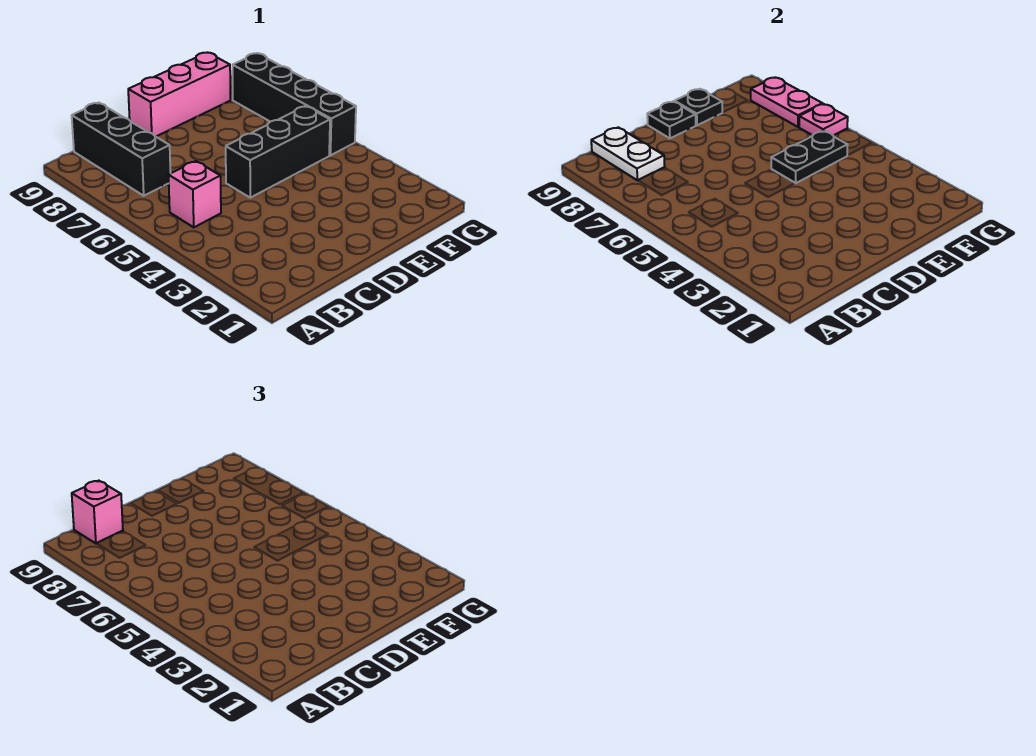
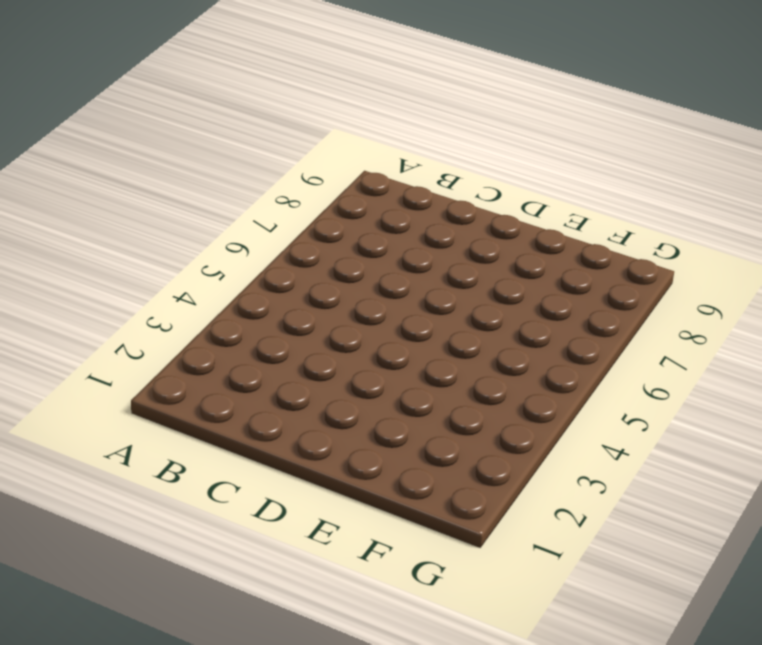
none -> pink 1x1 brick [169,161,221,227]
none -> black 1x3 brick [72,103,171,196]
none -> black 1x3 brick [226,106,330,198]

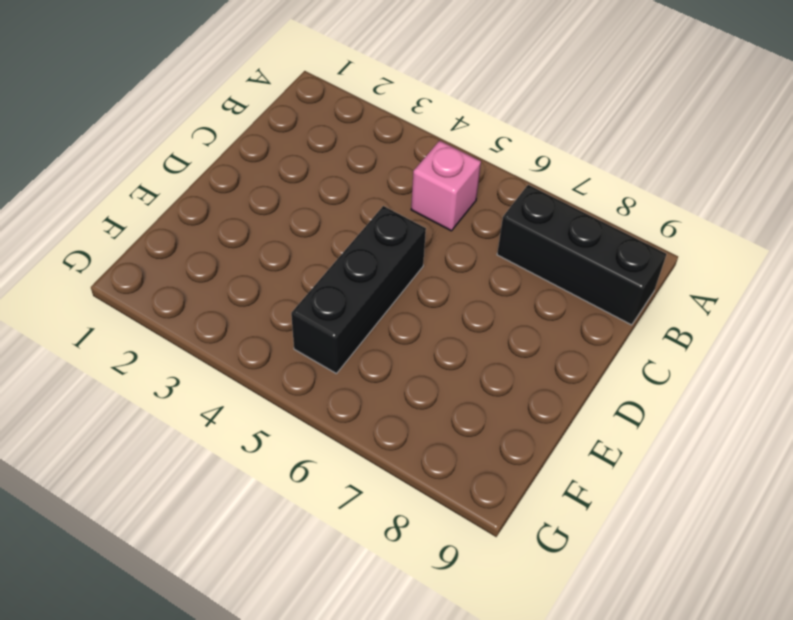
none -> pink 1x3 brick [128,52,230,137]
none -> black 1x4 brick [233,53,356,155]
none -> white 1x2 plate [591,127,665,180]

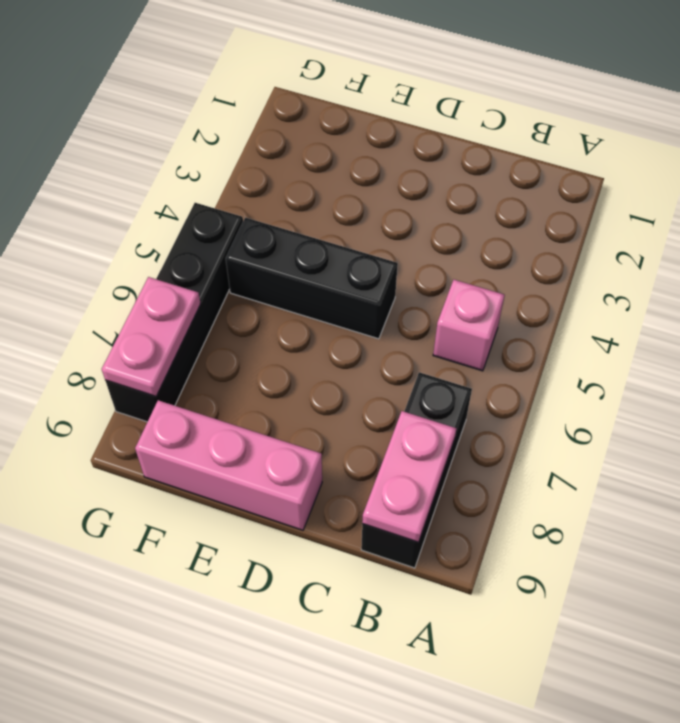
pink 1x2 plate [362,411,457,542] -> white 1x2 plate [591,127,665,180]
none -> black 1x1 plate [647,101,696,138]
none -> black 1x2 plate [771,131,848,183]
none -> black 1x1 plate [675,89,723,125]

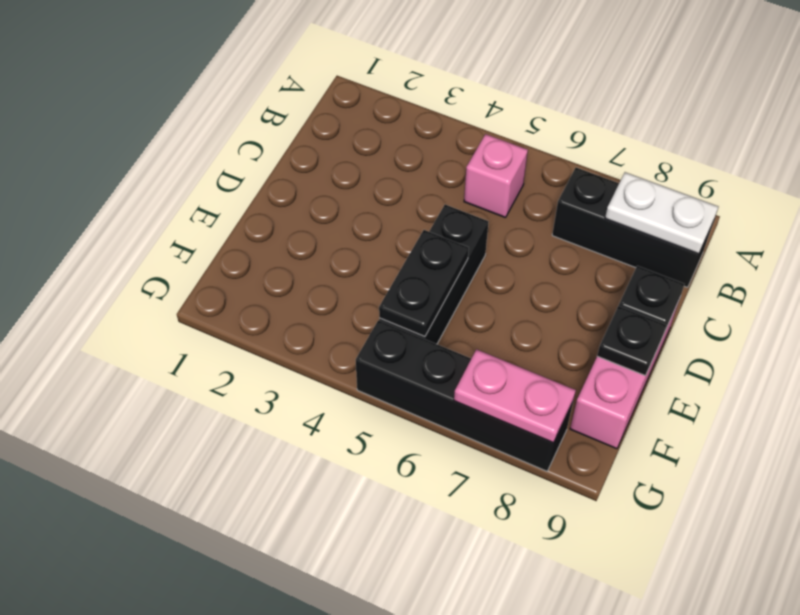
none -> pink 1x1 plate [799,104,848,135]
none -> pink 1x1 brick [72,481,123,543]

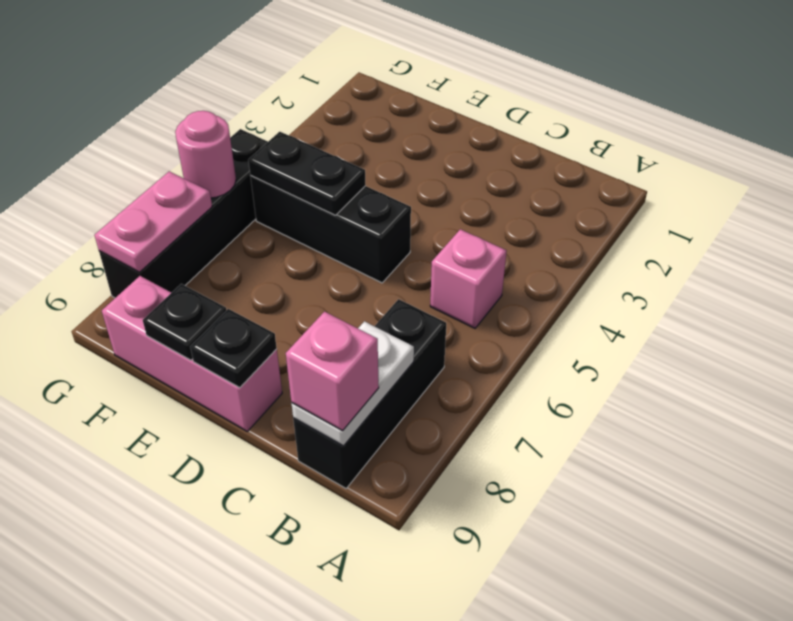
pink 1x1 round brick [175,111,236,198] -> pink 1x1 plate [799,104,848,135]

